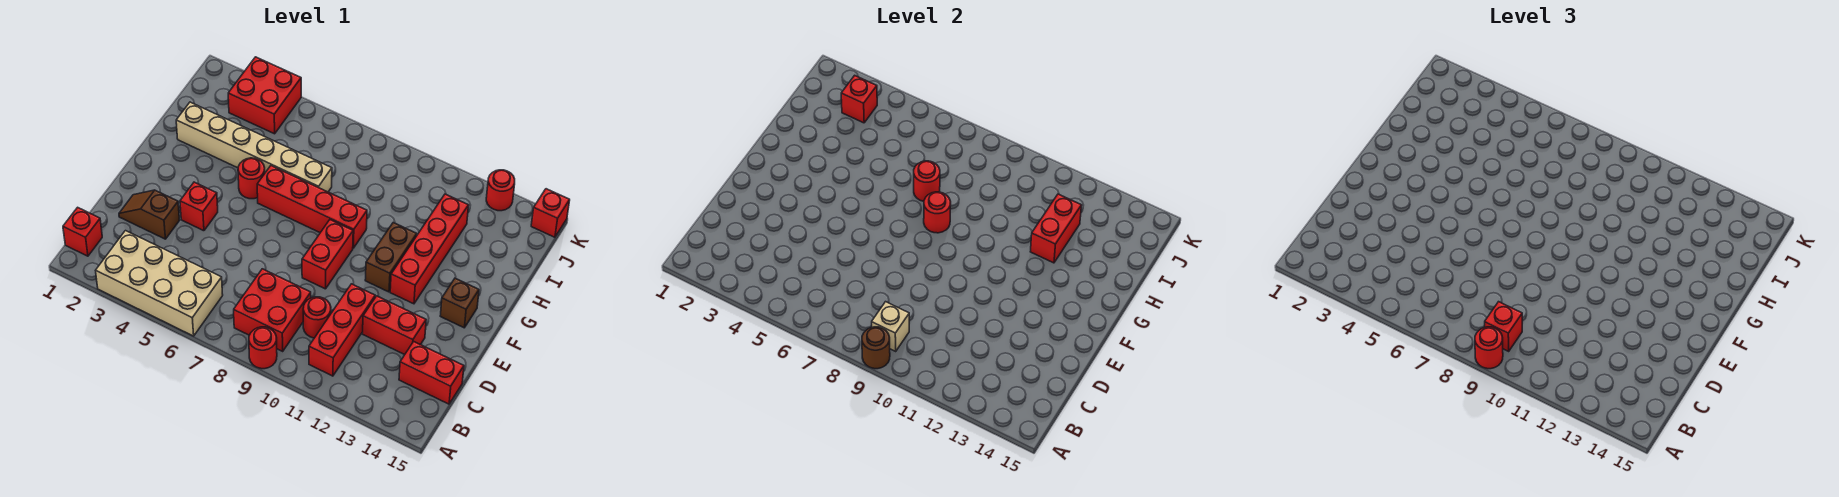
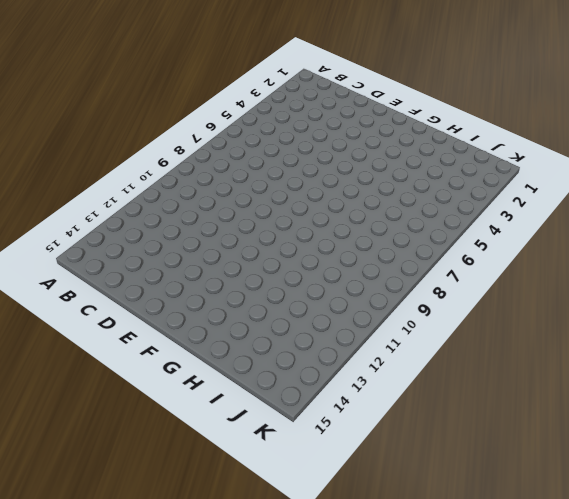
none -> tan 2x4 brick [96,231,223,336]
none -> red 1x1 round brick [249,327,277,369]
none -> red 1x1 brick [63,207,102,256]

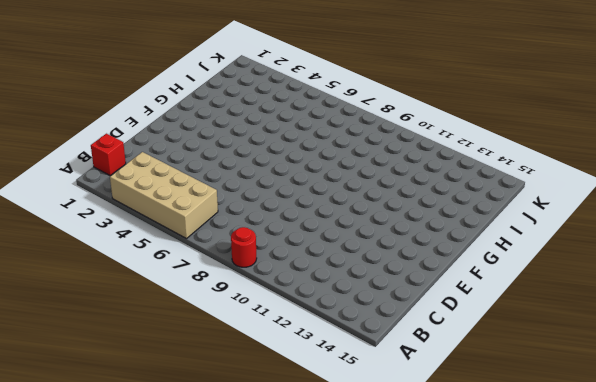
none -> red 2x2 brick [234,269,311,351]
none -> red 1x3 brick [309,284,375,376]
none -> red 1x1 round brick [303,297,331,338]

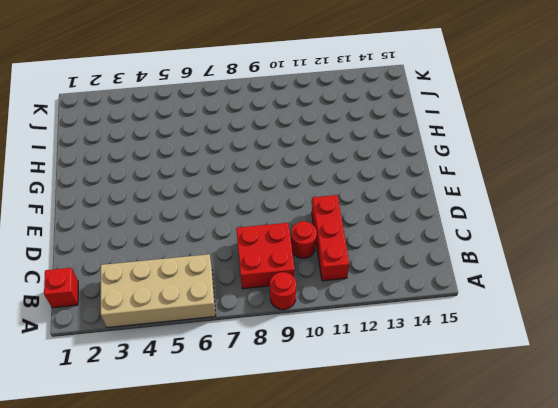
none -> red 1x2 brick [399,342,464,404]
none -> brown 1x2 slope [119,190,180,239]
none -> red 1x2 brick [363,296,426,355]

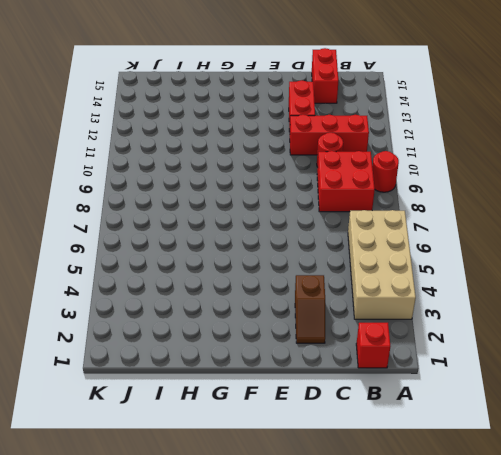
none -> red 1x1 brick [180,182,218,231]
none -> red 1x2 brick [302,220,353,289]
none -> brown 1x2 brick [365,223,417,292]

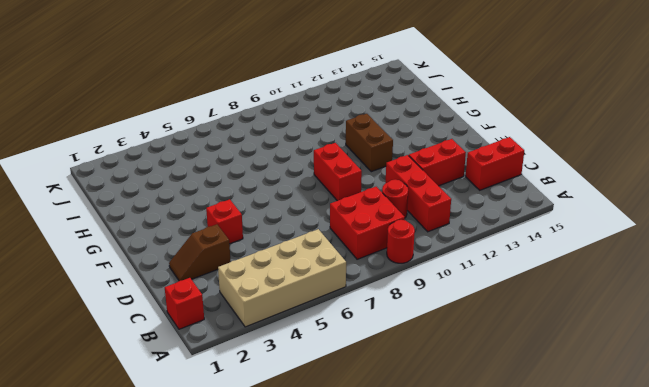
none -> red 1x4 brick [390,194,469,304]
none -> brown 1x1 brick [440,278,479,328]
none -> red 1x1 round brick [238,158,265,199]

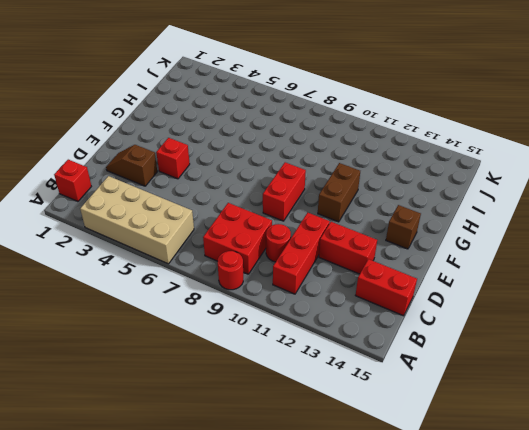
none -> red 1x4 brick [390,194,469,304]
none -> red 1x1 round brick [238,158,265,199]
none -> red 1x4 brick [257,166,367,248]

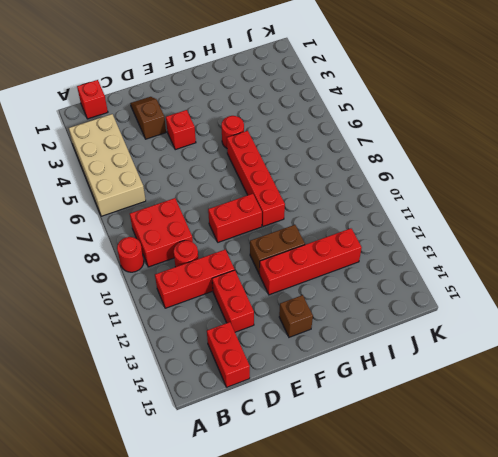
none -> tan 1x6 brick [176,102,332,192]
none -> red 2x2 brick [228,57,301,134]
none -> red 1x1 round brick [486,170,515,211]

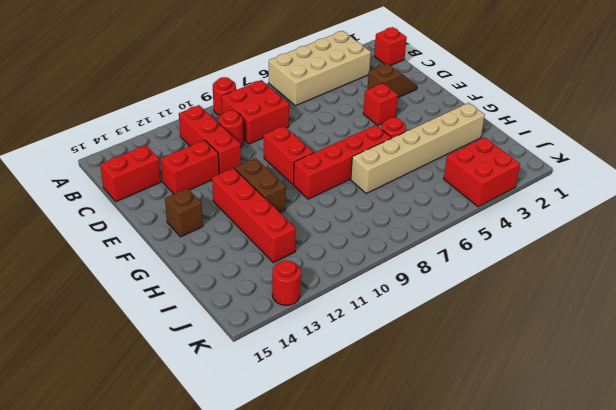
none -> red 1x1 brick [531,189,570,237]
none -> brown 1x1 round brick [862,327,890,369]
none -> tan 1x1 brick [872,302,909,351]

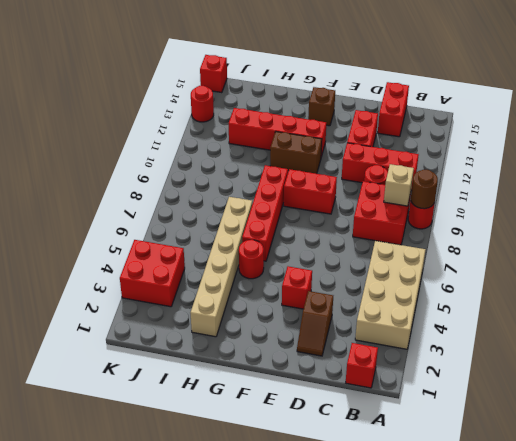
none -> red 1x1 round brick [924,192,951,233]
none -> red 1x1 round brick [914,161,940,201]
none -> red 1x2 brick [1030,194,1082,263]

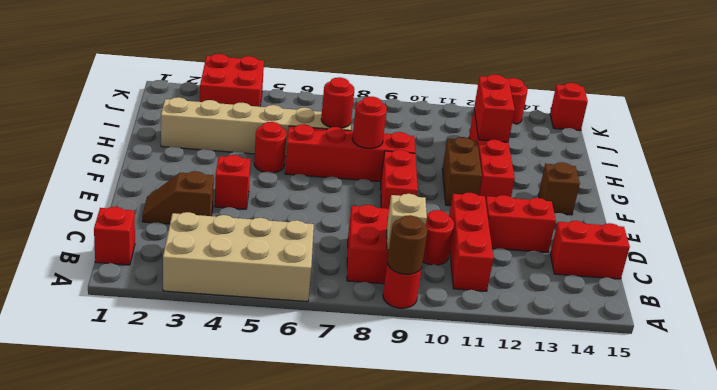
none -> red 1x1 brick [841,75,877,123]
none -> red 1x1 round brick [1475,327,1503,369]
none -> red 1x1 brick [1485,302,1522,351]

